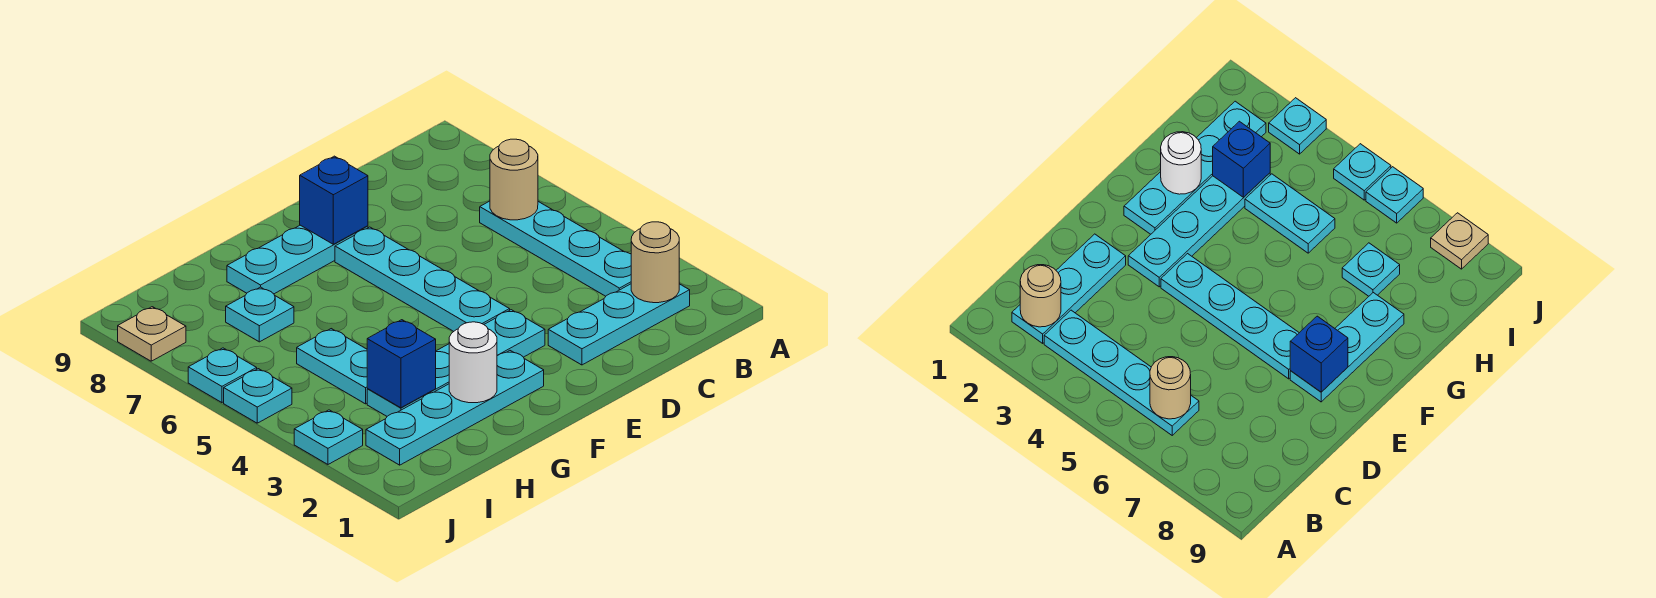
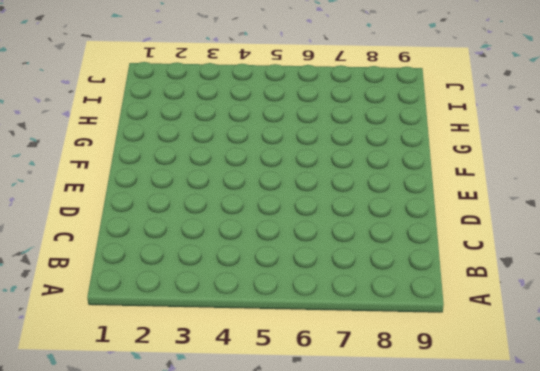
none -> cyan 1x3 plate [548,284,690,365]
none -> cyan 1x4 plate [480,201,631,296]
none -> cyan 1x4 plate [367,310,545,416]

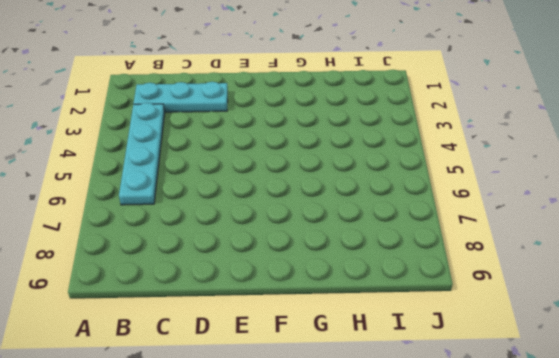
none -> cyan 1x4 plate [367,310,545,416]
none -> cyan 1x4 plate [335,227,510,332]
none -> cyan 1x3 plate [227,225,368,294]

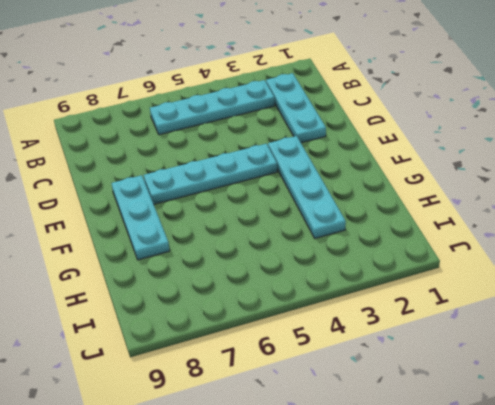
none -> cyan 1x4 plate [366,351,544,465]
none -> cyan 1x2 plate [297,329,368,404]
none -> cyan 1x1 plate [226,287,294,342]

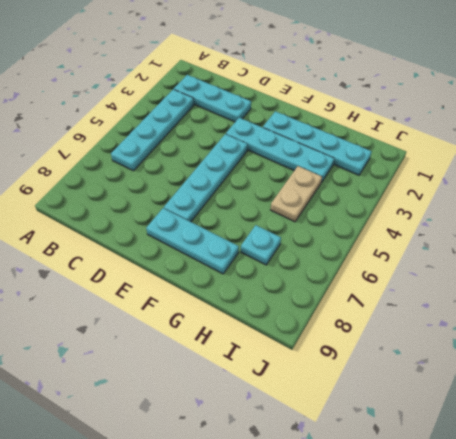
tan 1x2 plate [271,166,322,222] -> cyan 1x2 plate [297,329,368,404]
none -> cyan 1x1 plate [294,410,363,464]
none -> cyan 1x1 plate [224,369,292,423]
none -> cyan 1x1 plate [188,348,257,403]

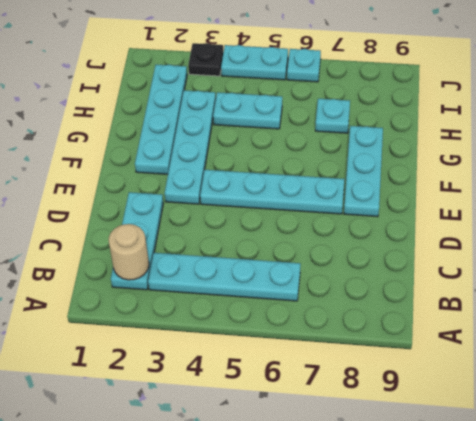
black 1x1 plate [188,43,223,76] -> cyan 1x1 plate [294,410,363,464]
cyan 1x2 plate [221,45,288,80] -> cyan 1x1 plate [224,369,292,423]
none -> tan 1x1 plate [118,307,186,361]
none -> tan 1x1 round brick [490,139,538,220]
none -> blue 1x1 brick [300,156,368,244]

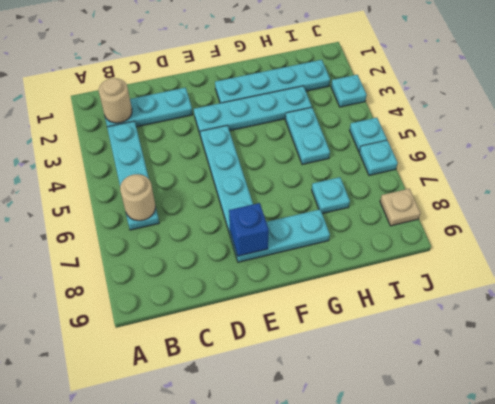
none -> white 1x1 round brick [449,322,497,403]
none -> blue 1x1 brick [367,320,436,408]

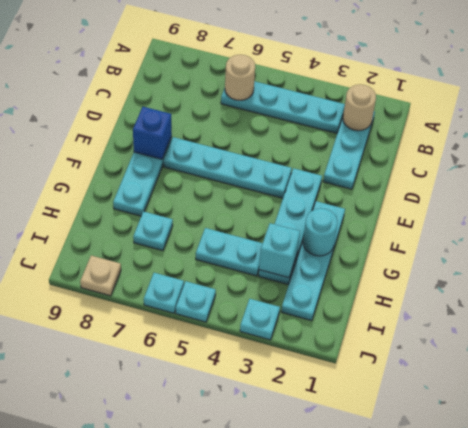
cyan 1x1 round brick [303,208,338,256] -> white 1x1 round brick [449,322,497,403]
cyan 1x1 brick [259,223,300,278] -> blue 1x1 brick [367,320,436,408]

